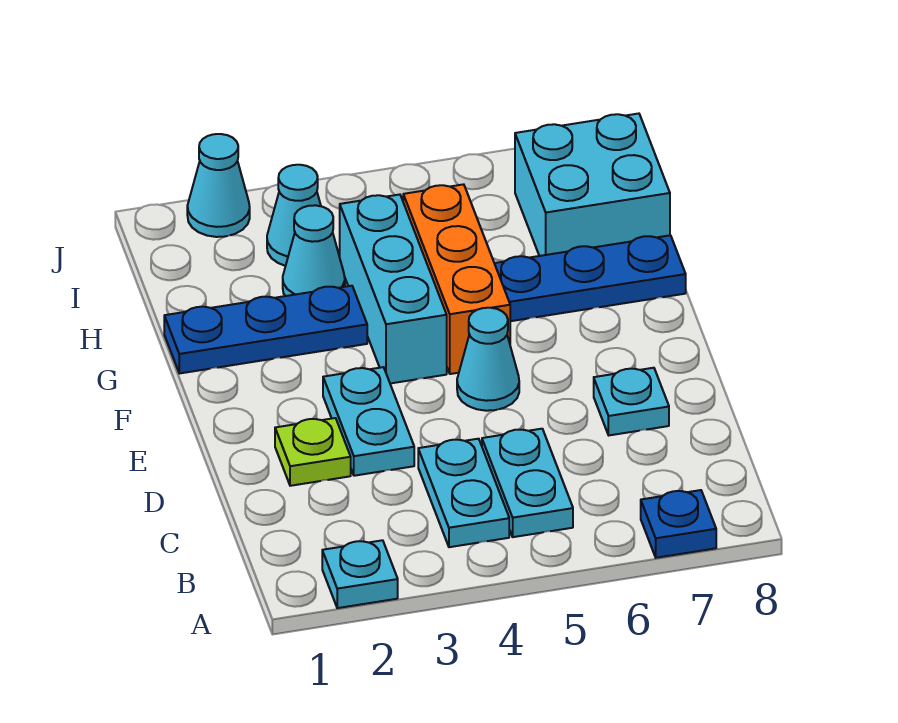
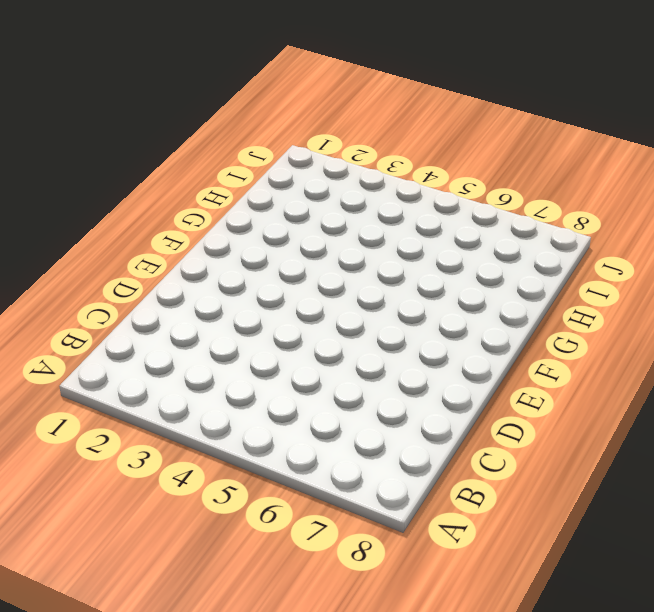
none -> cyan 1x1 plate [322,540,398,608]
none -> blue 1x1 plate [641,490,716,558]
none -> cyan 1x2 plate [418,439,509,547]

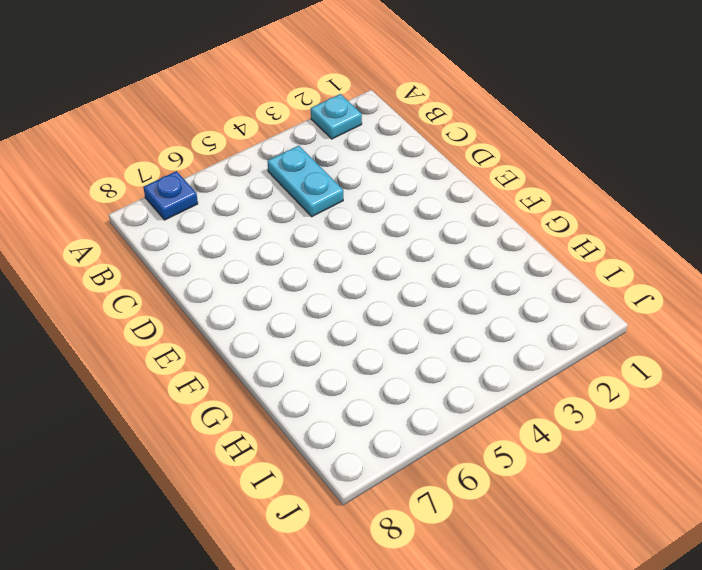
none -> cyan 1x2 plate [482,429,573,537]
none -> lime 1x1 plate [275,418,351,486]
none -> cyan 1x2 plate [323,367,414,476]

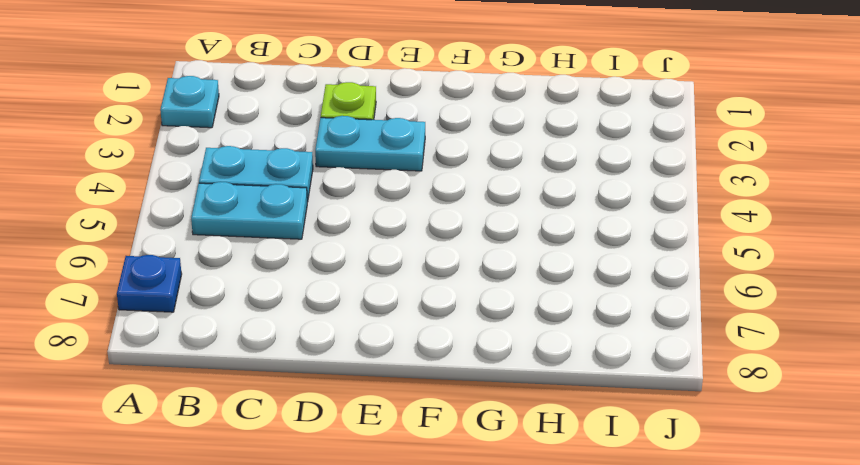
none -> cyan 1x1 plate [594,368,669,435]
none -> cyan 1x1 cone [457,308,519,411]
none -> cyan 1x3 brick [340,195,447,383]

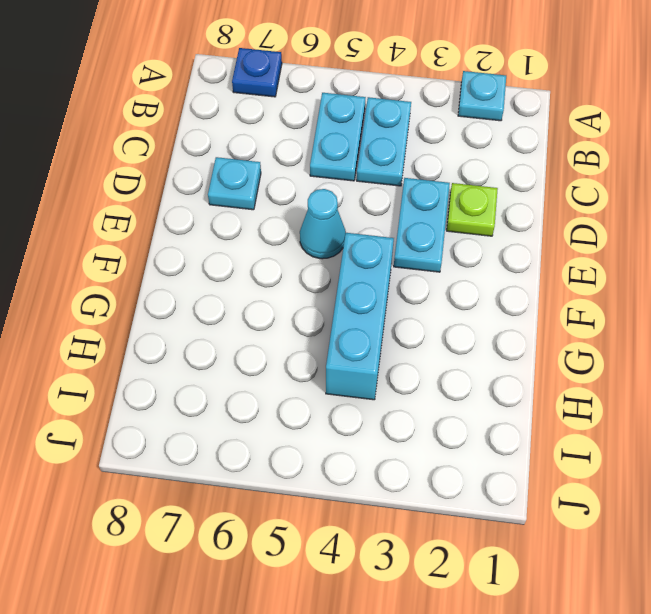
none -> orange 1x3 brick [403,184,510,374]
none -> blue 1x3 plate [164,286,367,374]
none -> blue 1x3 plate [494,235,686,321]

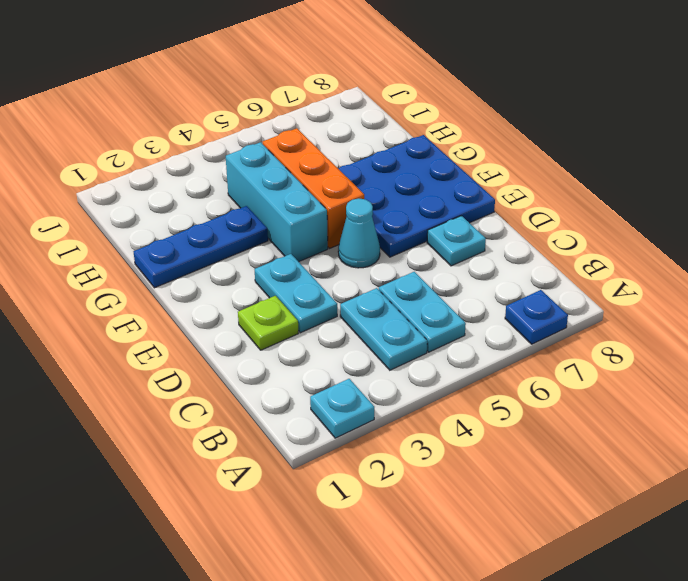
blue 3x3 plate [338,135,495,257] -> blue 1x3 plate [494,235,686,321]
none -> cyan 1x1 cone [283,205,345,296]
none -> cyan 2x2 brick [515,114,670,256]
none -> cyan 1x1 cone [267,165,321,266]

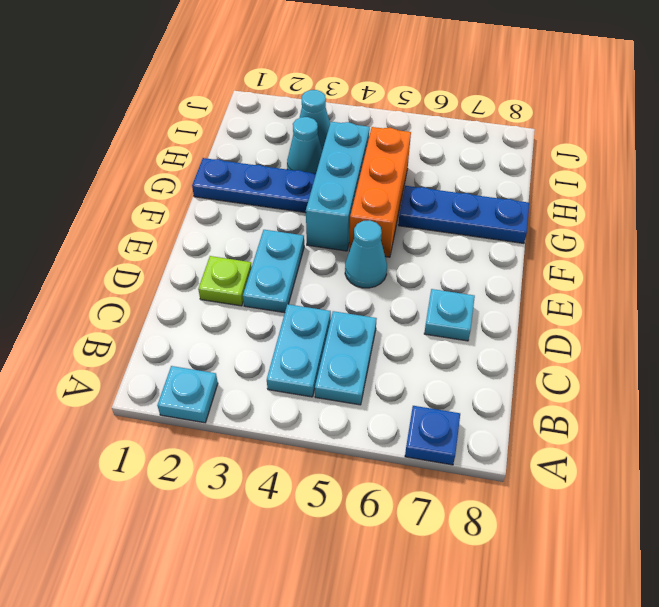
none -> cyan 2x2 brick [515,114,670,256]
none -> cyan 1x1 cone [187,134,250,237]

